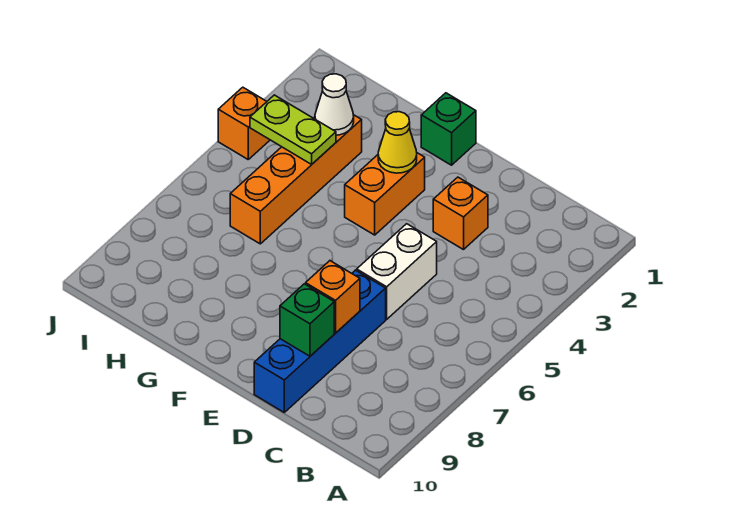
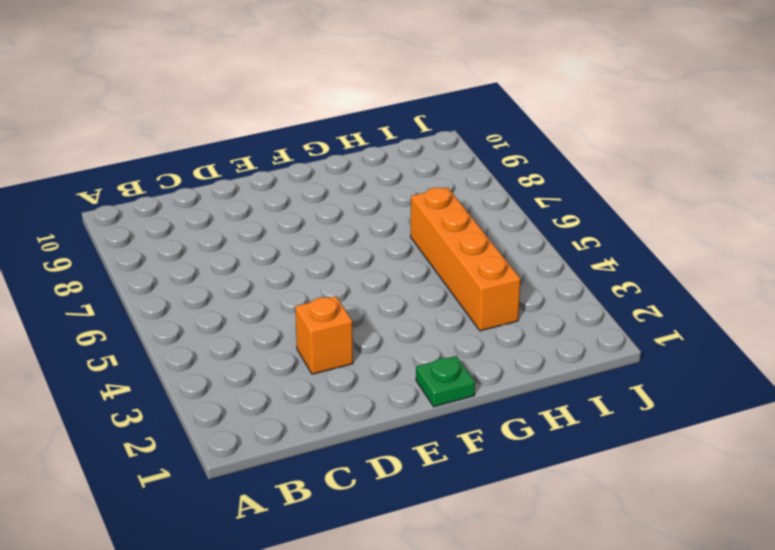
green 1x1 plate [416,356,475,407] -> green 1x1 brick [421,93,476,165]
none -> white 1x2 brick [357,224,437,319]
none -> blue 1x4 brick [254,270,386,412]
none -> orange 1x2 brick [345,153,425,235]

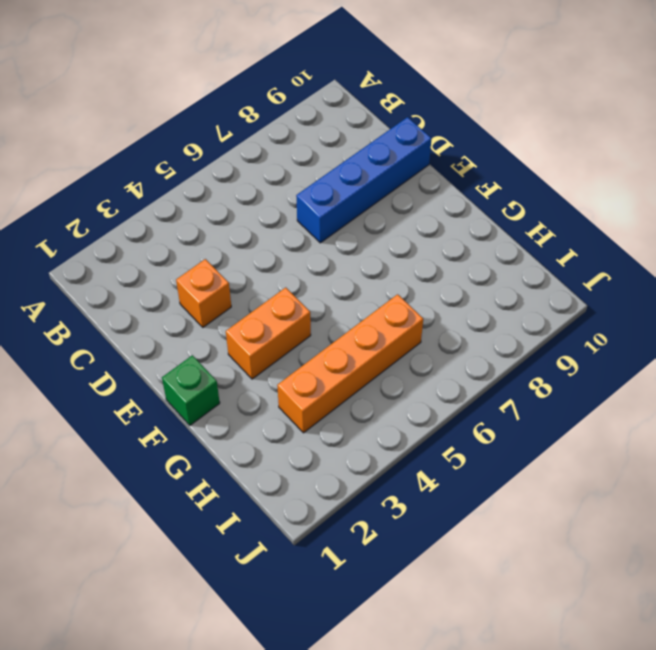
none -> white 1x2 brick [357,224,437,319]
none -> orange 1x1 brick [218,87,270,159]
none -> orange 1x1 brick [306,261,360,333]

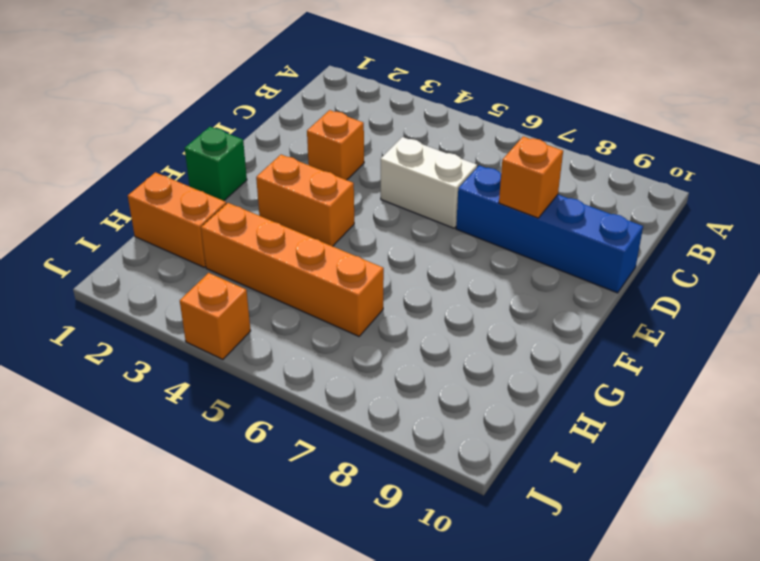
orange 1x2 brick [128,172,226,267] -> none
none -> green 1x1 brick [280,284,334,356]
none -> yellow 1x1 cone [378,112,417,173]
none -> white 1x1 cone [315,74,354,135]

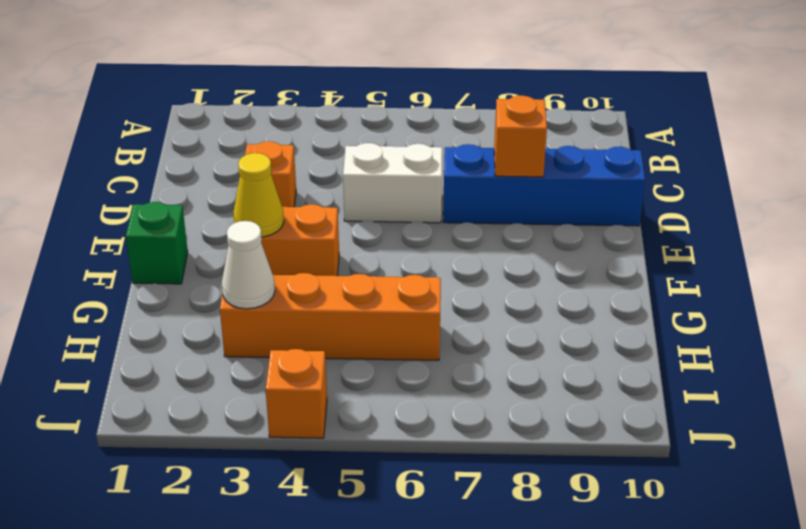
none -> green 1x1 brick [280,284,334,356]
none -> lime 1x2 plate [250,95,336,164]

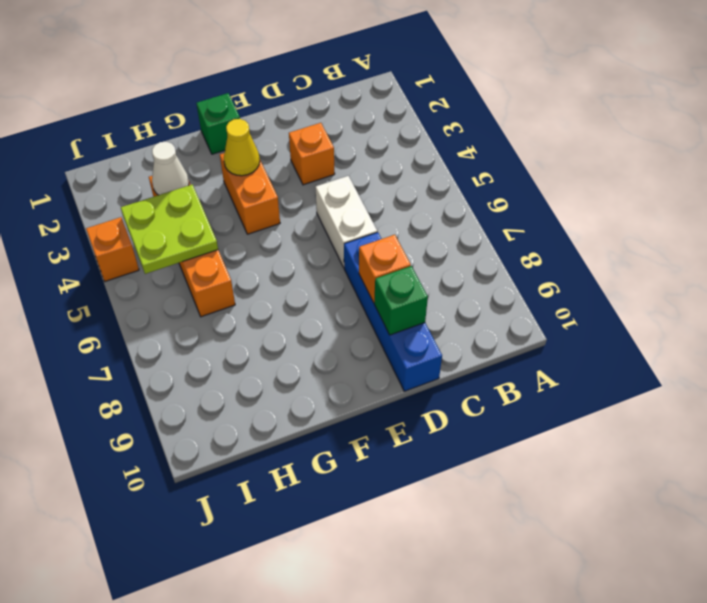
lime 2x2 plate [121,185,218,274] -> lime 1x2 plate [250,95,336,164]

